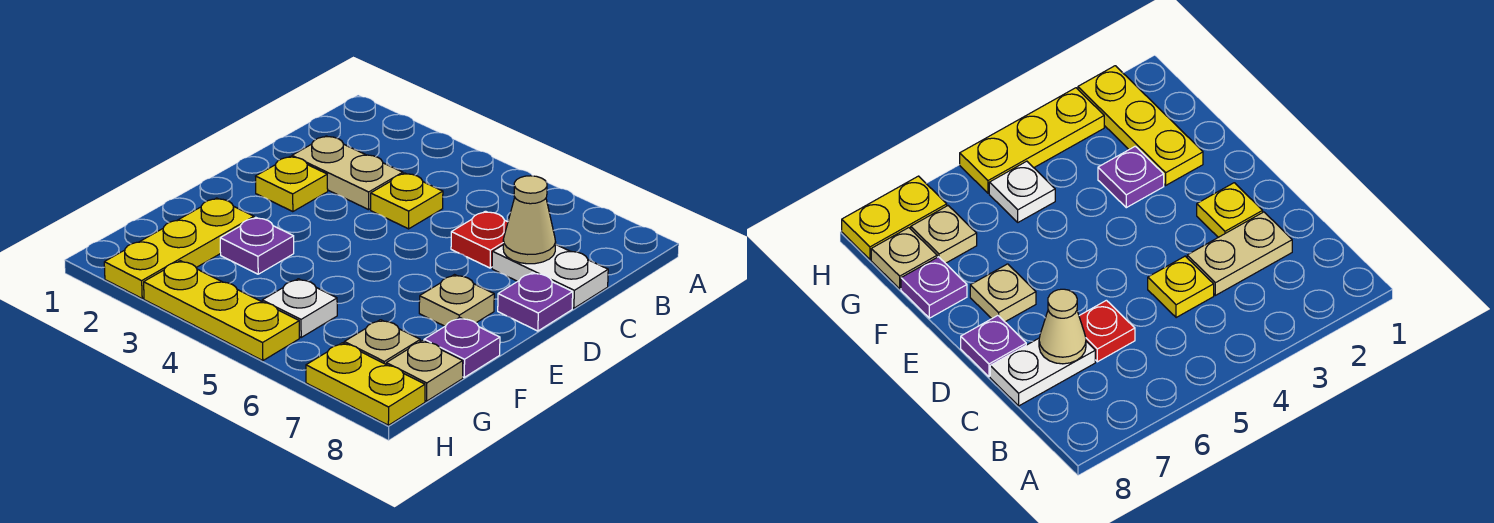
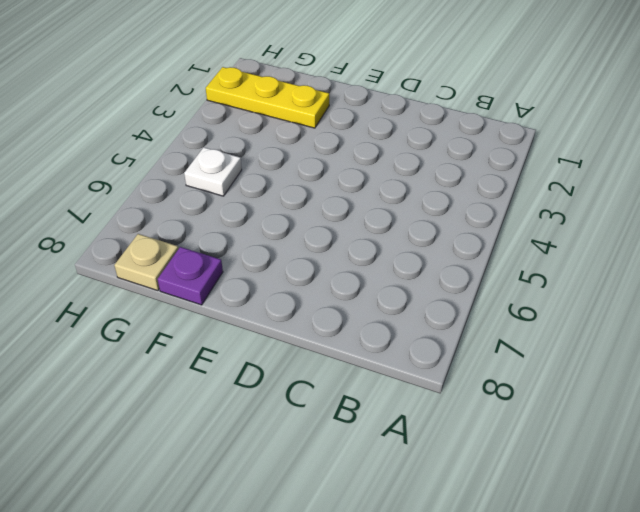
none -> tan 1x2 plate [292,136,403,210]
none -> yellow 1x1 plate [371,173,443,229]
none -> red 1x1 plate [451,211,508,268]

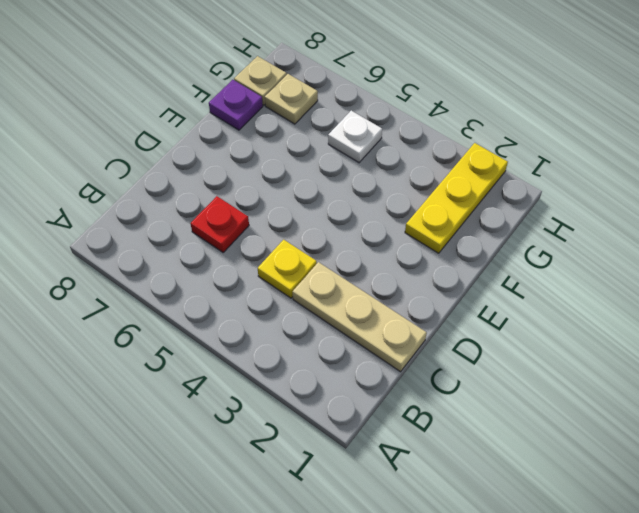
tan 1x3 plate [293,262,427,372] -> tan 1x2 plate [292,136,403,210]
none -> white 1x2 plate [492,245,608,308]
none -> yellow 1x1 plate [256,156,328,212]
none -> purple 1x1 plate [498,272,573,331]

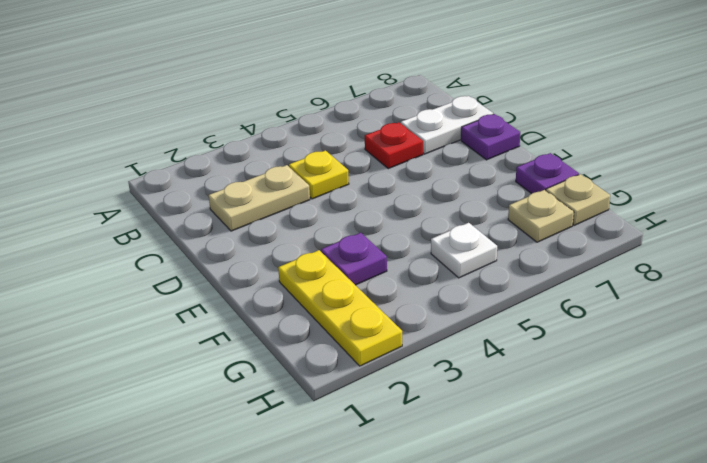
none -> yellow 1x1 plate [256,156,328,212]
none -> tan 1x1 plate [419,275,494,326]
none -> yellow 1x3 plate [144,261,299,361]

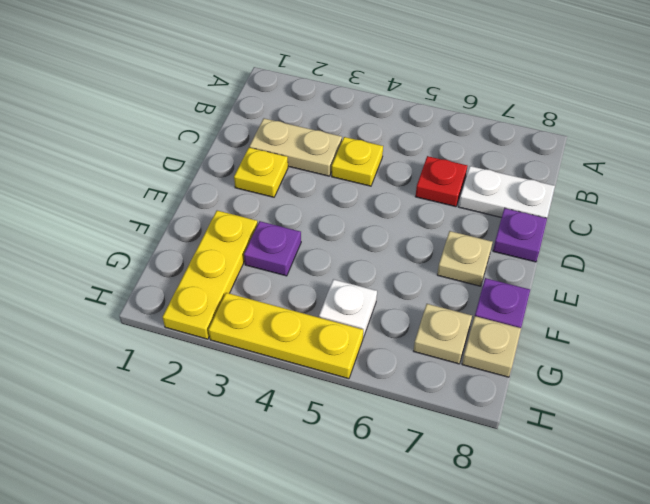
none -> yellow 1x2 plate [306,343,425,425]
none -> tan 1x1 cone [503,176,556,264]

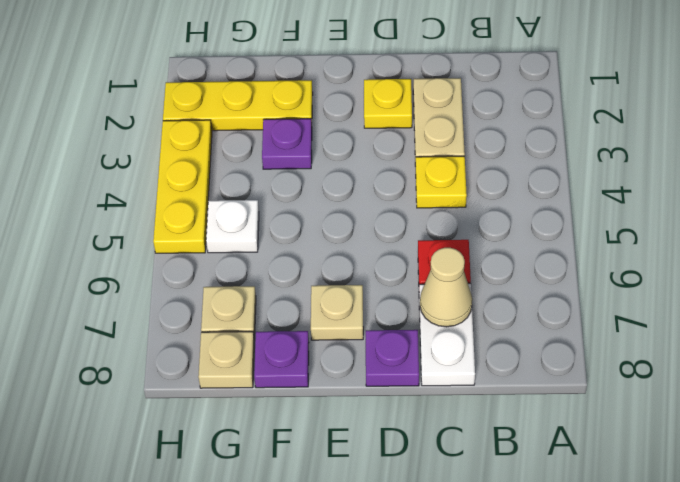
none -> yellow 1x2 plate [306,343,425,425]

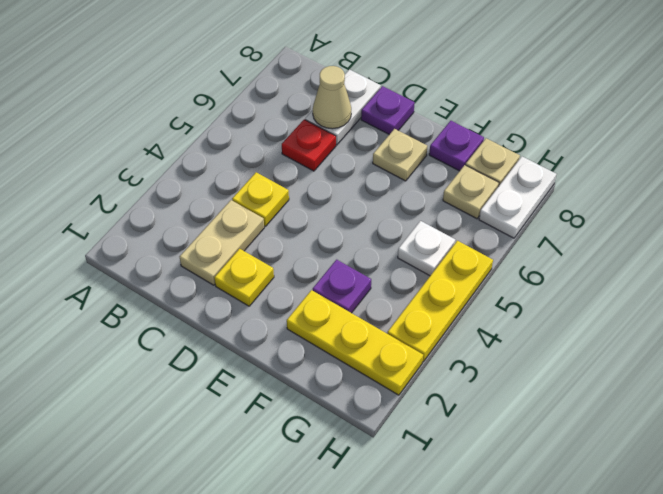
white 1x2 plate [479,157,556,238] -> yellow 1x2 plate [306,343,425,425]

